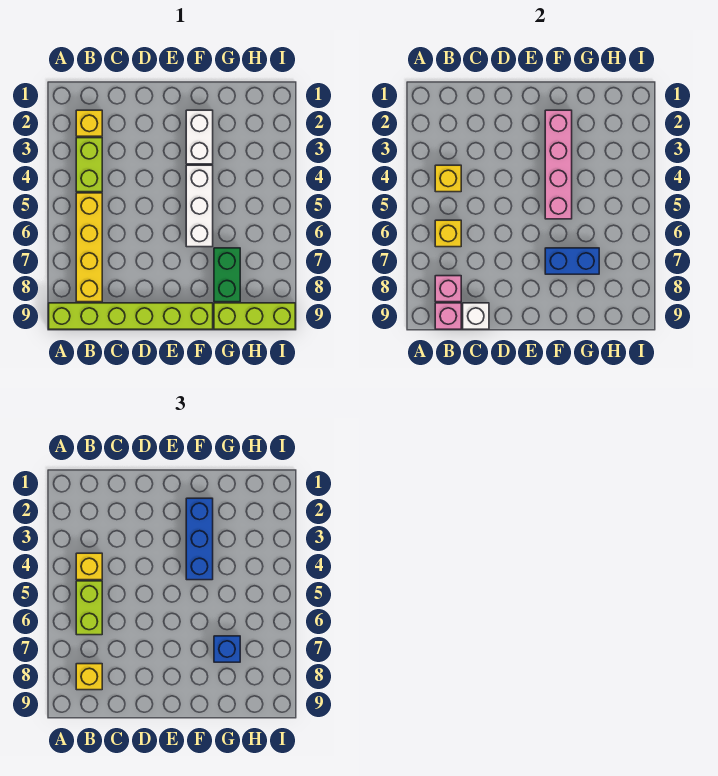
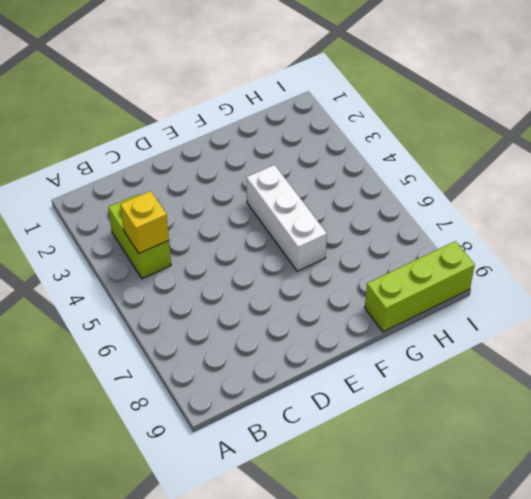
none -> lime 1x6 brick [49,303,213,329]
none -> yellow 1x1 brick [76,110,102,136]
none -> yellow 1x4 brick [76,193,102,302]

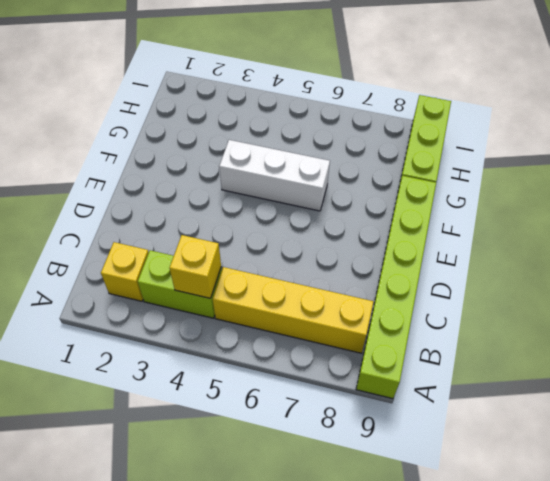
none -> white 1x2 brick [186,110,213,164]
none -> green 1x2 brick [214,248,240,302]
none -> yellow 1x1 brick [435,220,461,247]

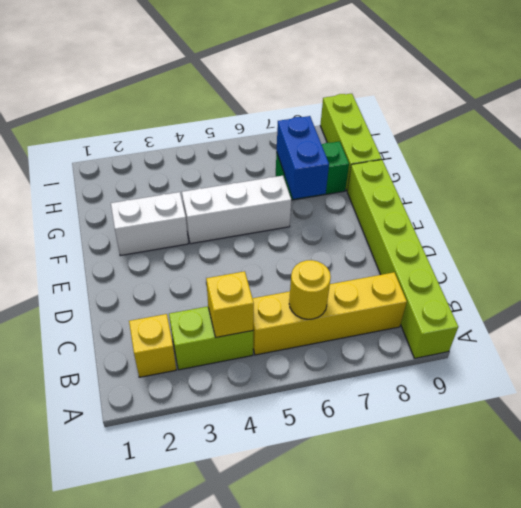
yellow 1x1 round brick [289,260,331,319] -> yellow 1x1 brick [435,220,461,247]
none -> pink 1x1 brick [435,276,461,302]
none -> pink 1x1 brick [435,303,461,329]
none -> white 1x1 brick [463,303,489,329]

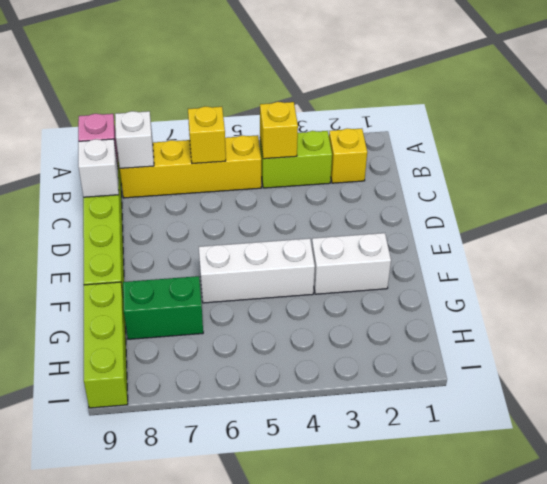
white 1x1 brick [115,111,154,168] -> pink 1x1 brick [435,276,461,302]
none -> pink 1x4 brick [545,110,572,219]
none -> blue 1x2 brick [545,248,599,274]
none -> yellow 1x1 brick [76,553,102,580]

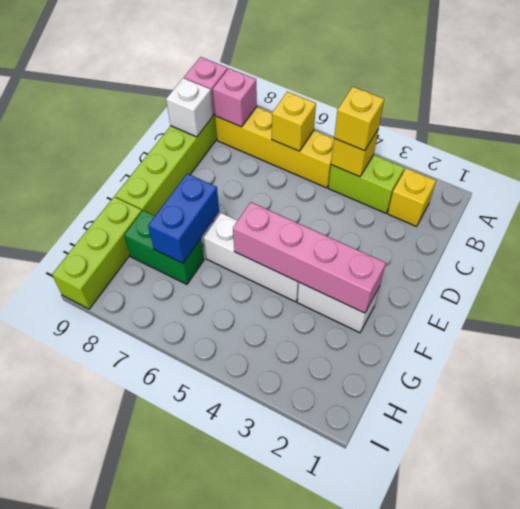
none -> lime 1x2 brick [76,581,102,635]
none -> yellow 1x1 brick [76,664,102,690]
none -> blue 1x3 brick [186,498,213,580]

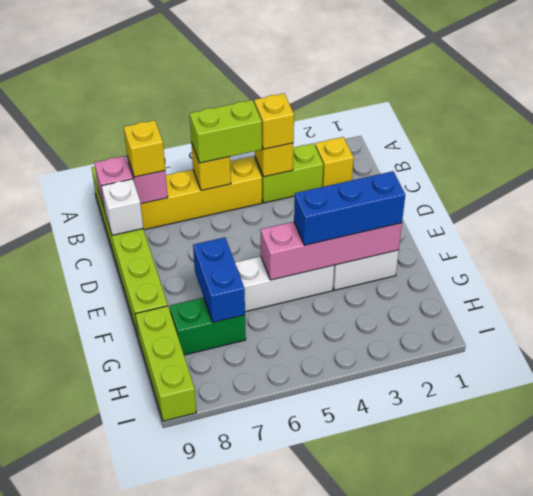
none -> blue 1x1 brick [214,636,240,662]

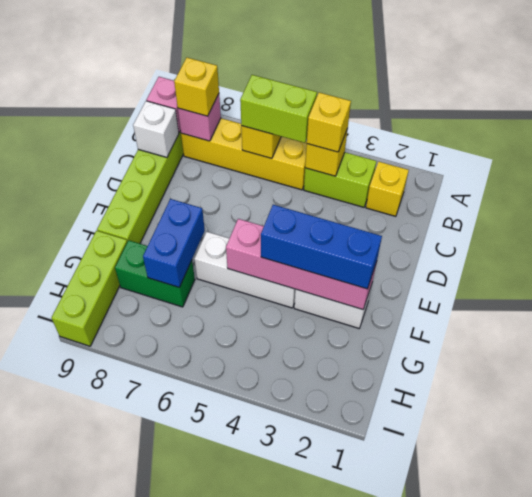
none -> blue 1x1 brick [214,636,240,662]

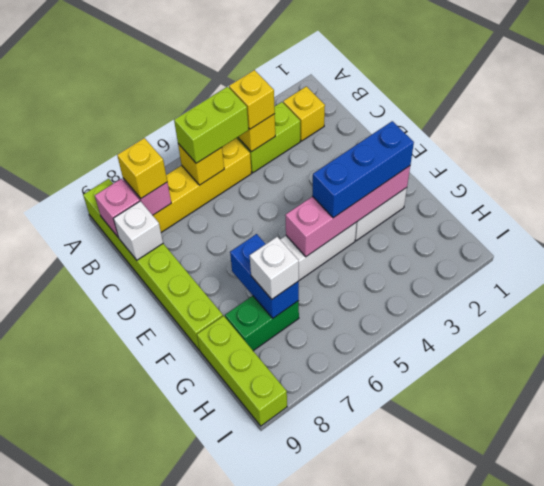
white 1x1 brick [250,237,299,299] -> blue 1x1 brick [214,636,240,662]

